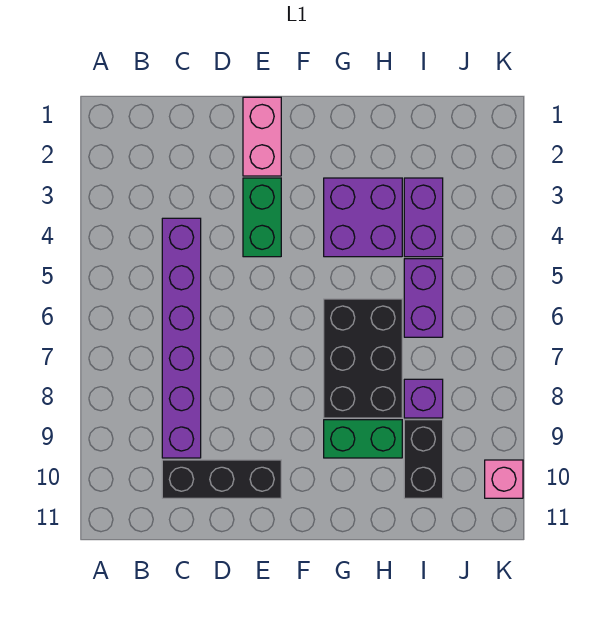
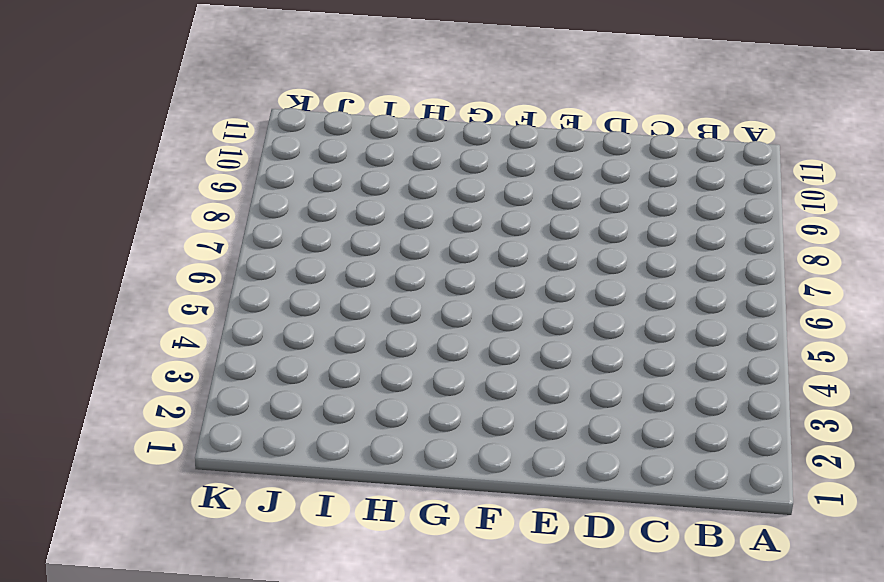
none -> purple 1x6 brick [162,218,201,458]
none -> black 1x3 brick [162,460,281,498]
none -> pink 1x2 brick [243,97,281,176]

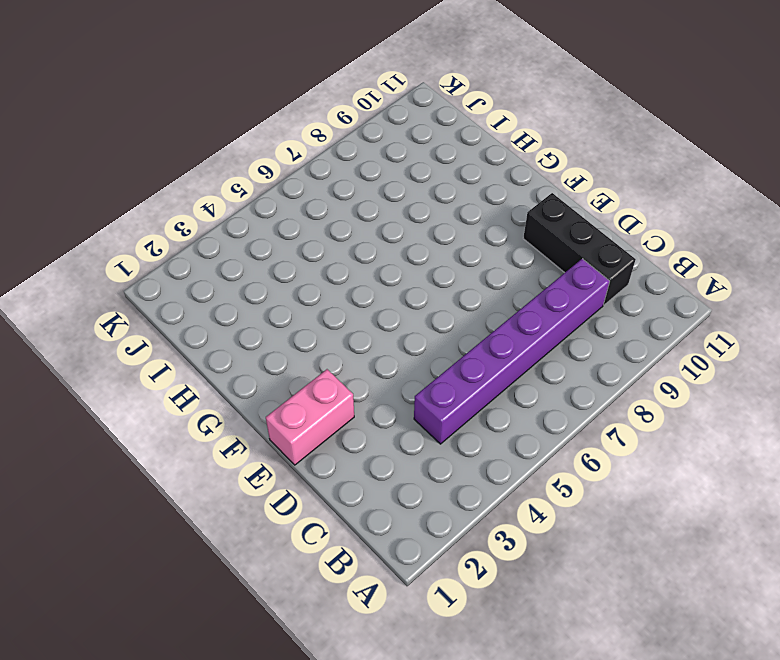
none -> green 1x2 brick [243,178,281,257]
none -> purple 2x2 brick [324,178,402,257]
none -> black 2x3 brick [324,299,402,418]

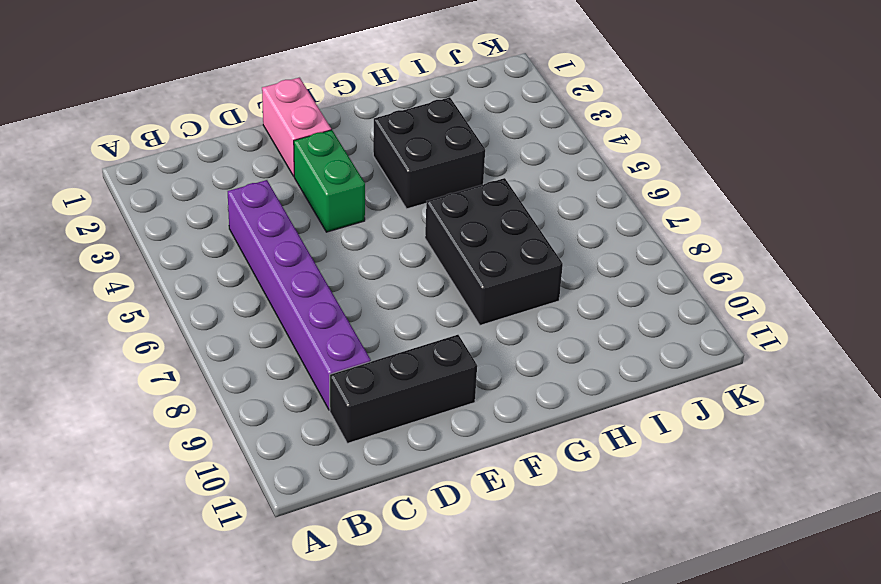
black 2x2 brick [373,97,485,209] -> purple 2x2 brick [324,178,402,257]
none -> green 1x2 brick [324,420,402,458]
none -> purple 1x2 brick [404,178,443,257]
none -> purple 1x2 brick [404,259,443,337]

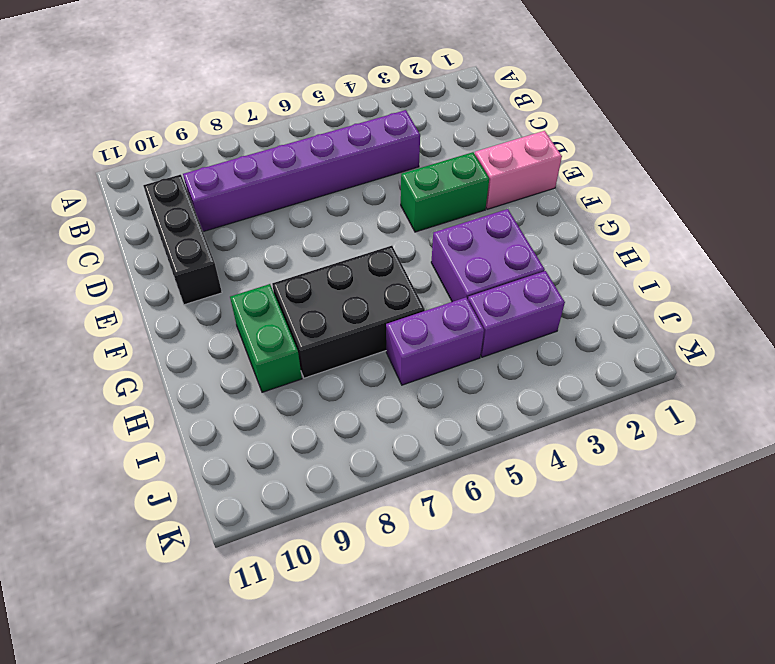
none -> purple 1x1 brick [404,379,443,418]
none -> black 1x2 brick [404,420,443,498]
none -> pink 1x1 brick [485,460,523,498]

